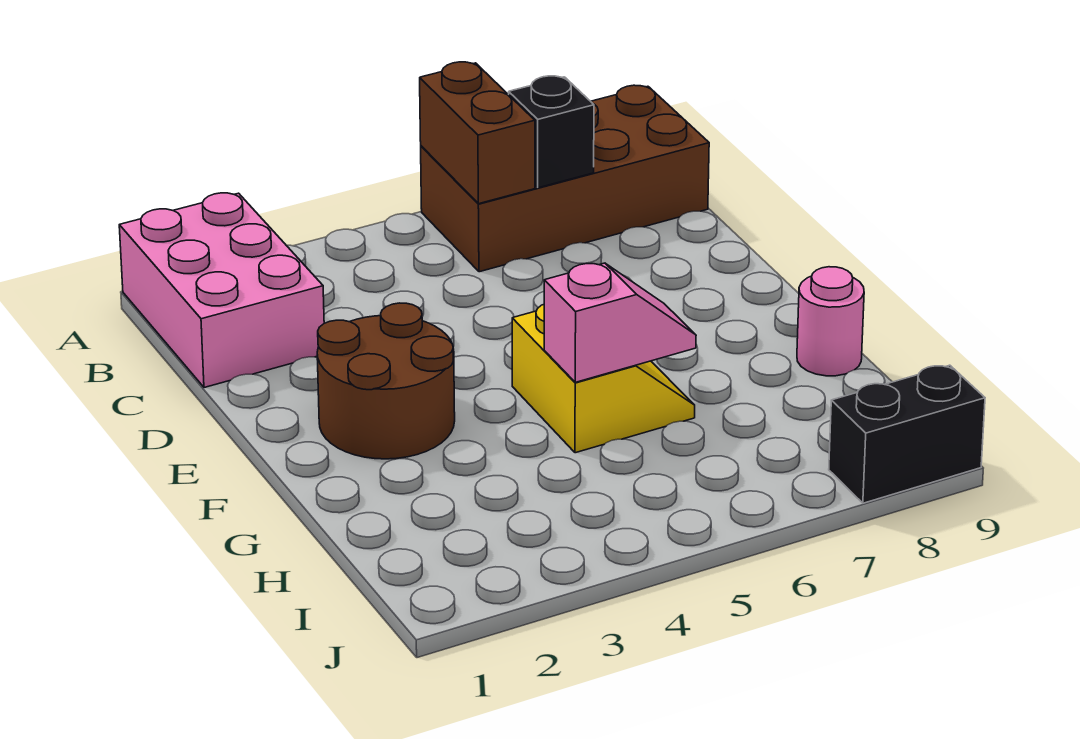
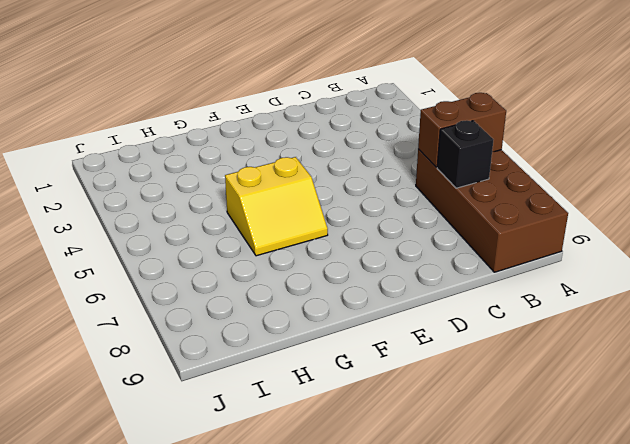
none -> pink 2x3 brick [119,193,324,388]
none -> brown 2x2 round brick [317,303,455,459]

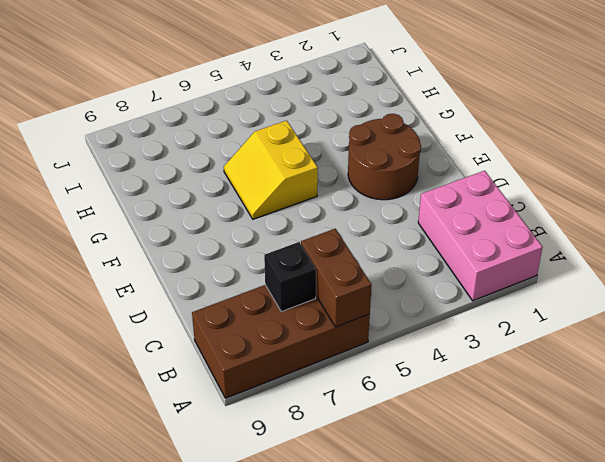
none -> pink 1x1 round brick [797,267,864,376]
none -> black 1x2 brick [829,365,985,503]

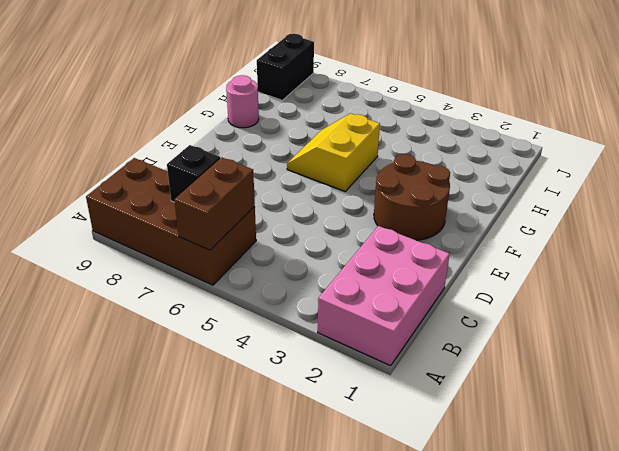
black 1x2 brick [257,34,314,100] -> black 1x2 brick turned to [829,365,985,503]
none -> pink 1x2 slope [544,263,696,382]

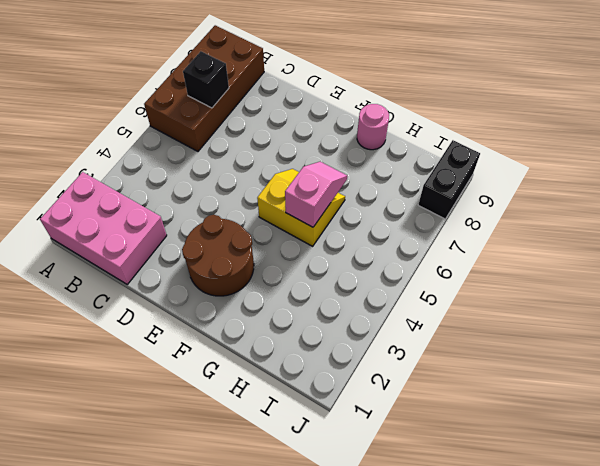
none -> brown 1x2 brick [420,62,535,204]

